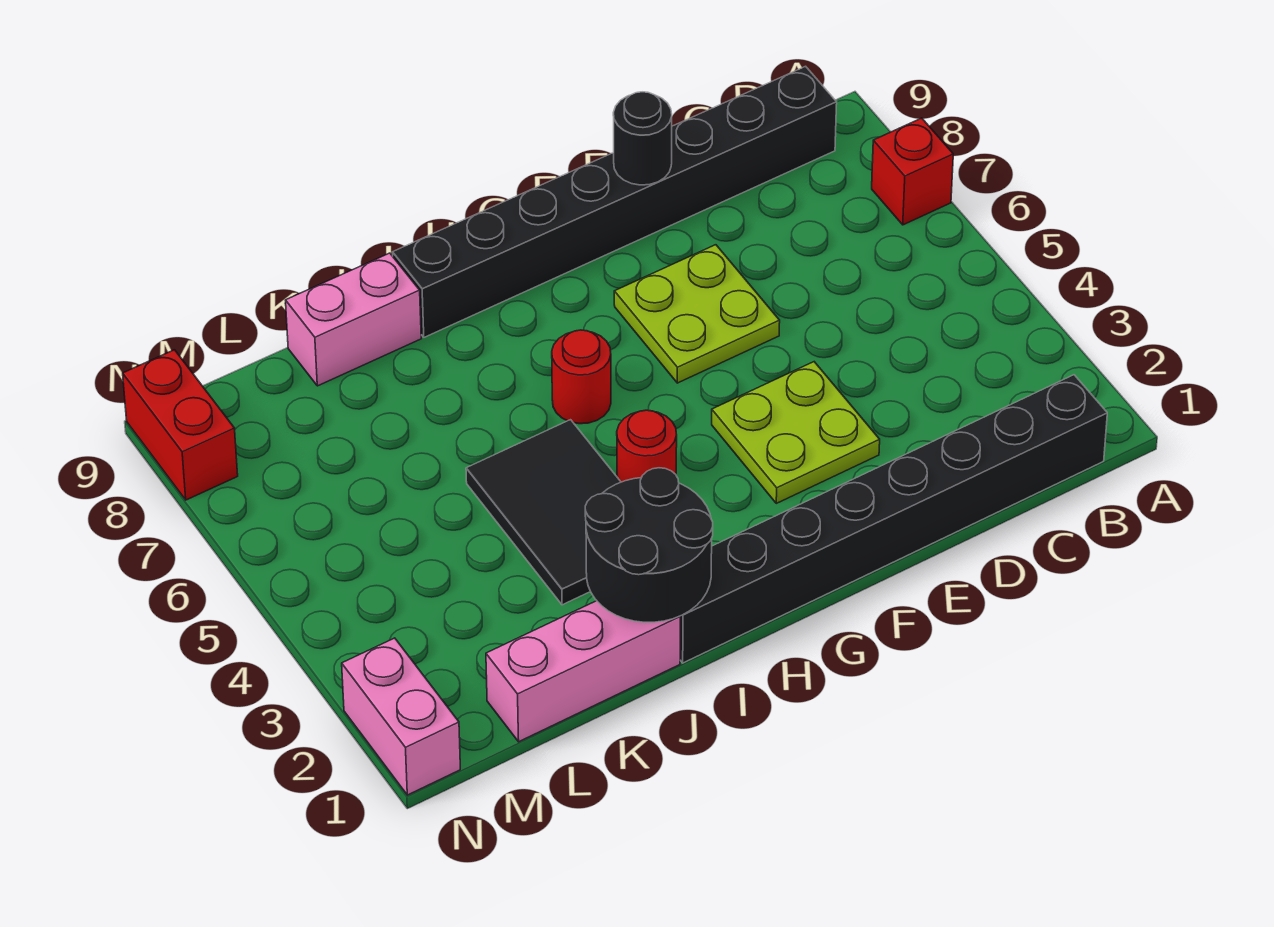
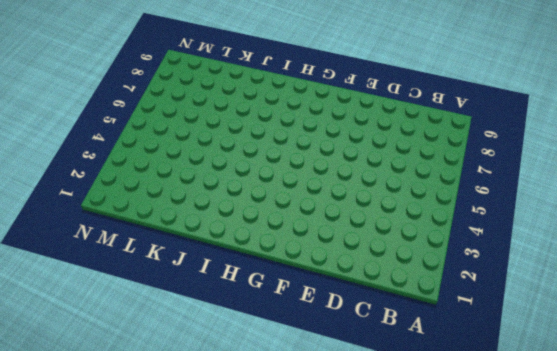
none -> red 1x1 brick [872,118,953,225]
none -> black 1x8 brick [680,375,1107,663]
none -> black 1x8 brick [392,66,837,337]

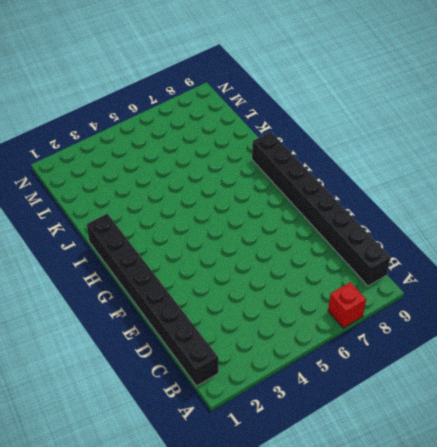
none -> lime 2x2 plate [712,362,880,503]
none -> lime 2x2 plate [614,245,780,383]
none -> red 1x1 round brick [617,410,677,482]

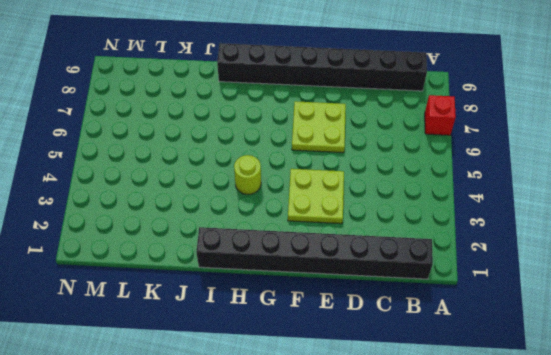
lime 1x1 round brick [234,155,261,195] -> red 1x1 round brick [617,410,677,482]
none -> red 1x1 round brick [552,330,611,424]
none -> black 2x3 tile [466,420,621,605]
none -> pink 1x3 brick [486,601,680,742]

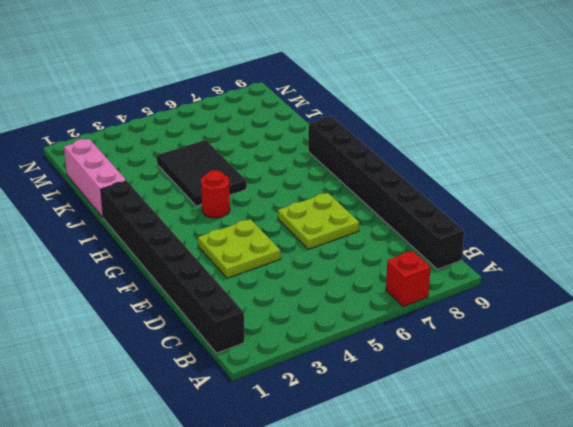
black 2x3 tile [157,140,247,206] -> black 2x3 tile turned to [466,420,621,605]
none -> red 1x1 round brick [552,330,611,424]
none -> pink 1x2 brick [286,253,421,386]
none -> pink 1x2 brick [342,638,460,795]

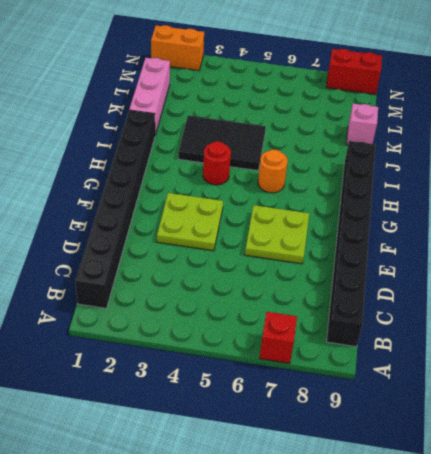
orange 1x1 round brick [258,150,288,193] -> red 1x1 round brick [552,330,611,424]
pink 1x1 brick [346,104,378,144] -> pink 1x2 brick [286,253,421,386]
orange 1x2 brick [151,25,204,71] -> pink 1x2 brick [342,638,460,795]
none -> black 1x1 round brick [613,92,672,185]
none -> black 2x2 round brick [585,468,713,622]

